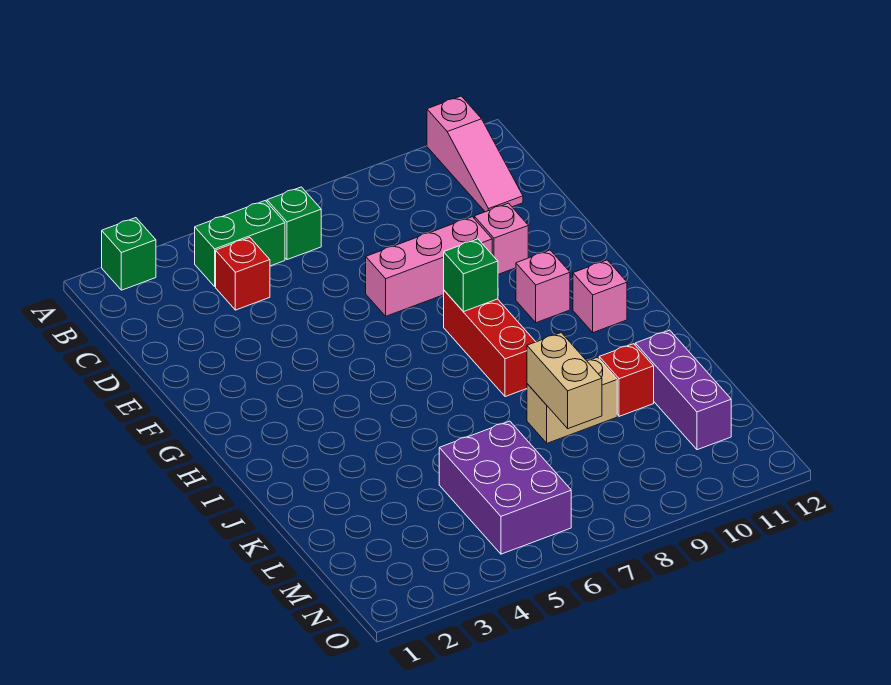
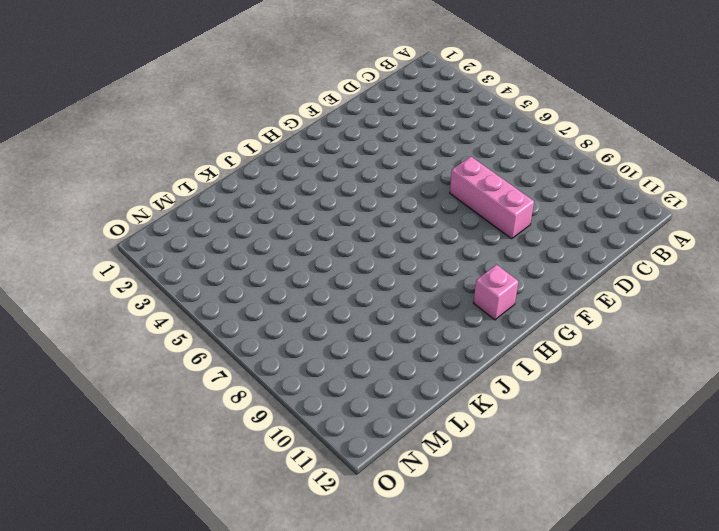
none -> green 1x1 brick [102,218,156,290]
none -> pink 1x3 slope [427,96,523,212]
none -> green 1x2 brick [195,201,285,286]

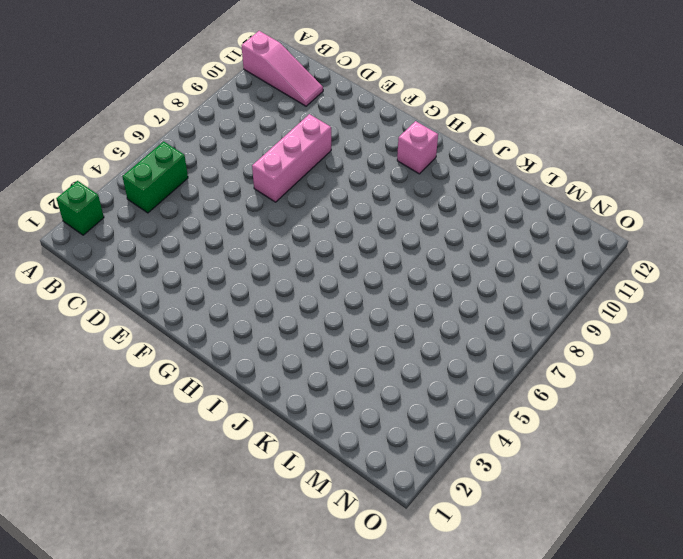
none -> green 1x1 brick [267,187,321,260]
none -> red 1x1 brick [216,238,270,310]
none -> pink 1x1 brick [474,203,528,274]

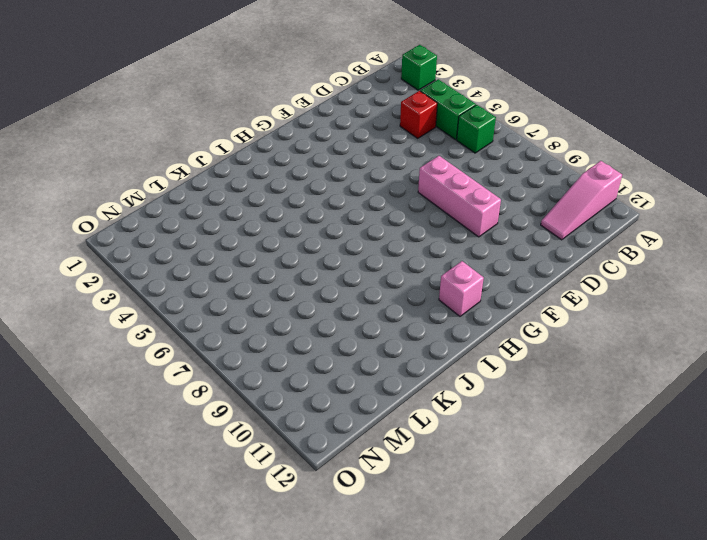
none -> pink 1x1 brick [474,203,528,274]
none -> red 1x3 brick [444,291,535,397]
none -> pink 1x1 brick [516,250,570,323]

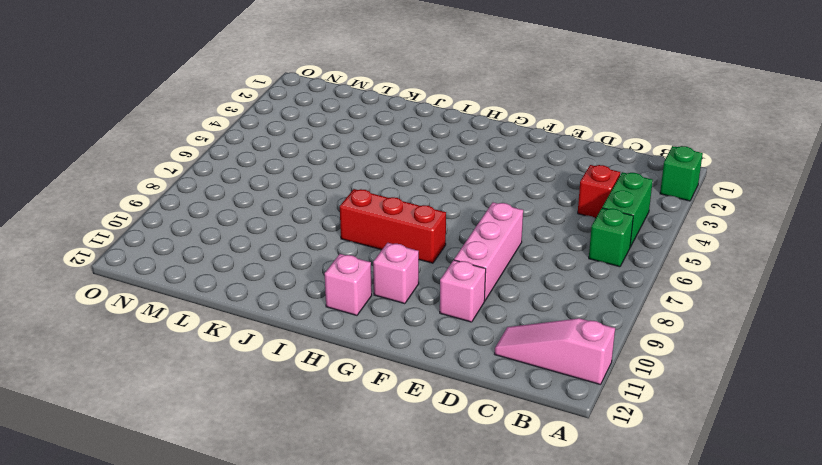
none -> tan 1x2 brick [527,357,617,443]
none -> red 1x1 brick [599,344,654,416]
none -> purple 1x3 brick [635,330,731,450]

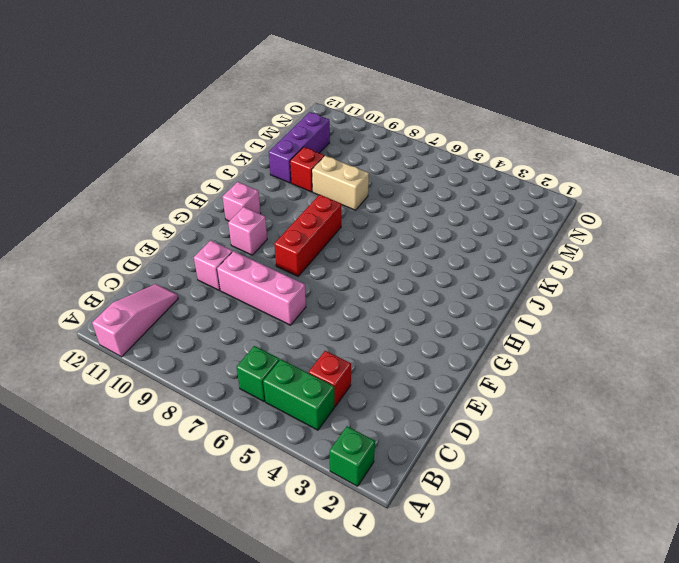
none -> purple 2x3 brick [439,421,571,554]
none -> green 1x1 brick [444,239,498,312]
none -> tan 1x2 brick [527,333,602,429]

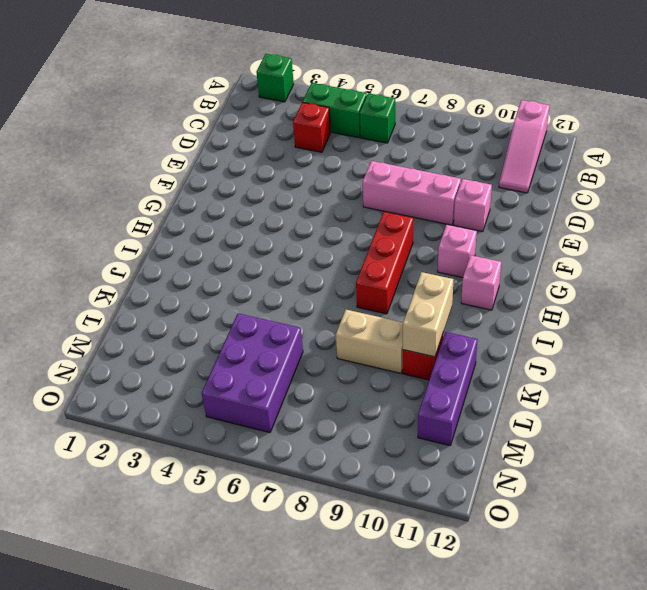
tan 1x2 brick [403,272,454,357] -> tan 1x2 brick moved to [527,333,602,429]
none -> green 1x1 brick [444,239,498,312]

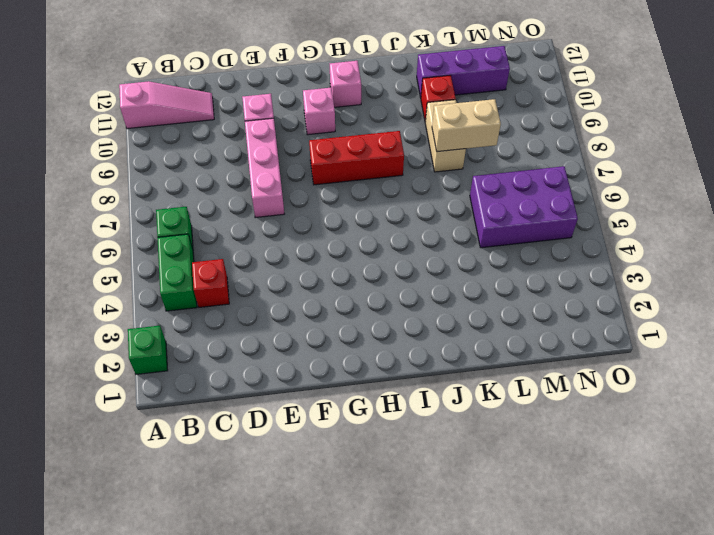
none -> green 1x1 brick [444,239,498,312]

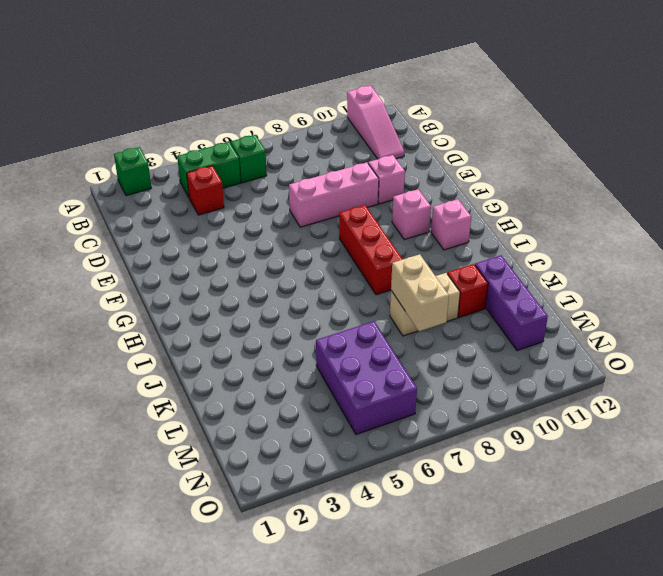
none -> green 1x1 brick [444,239,498,312]

